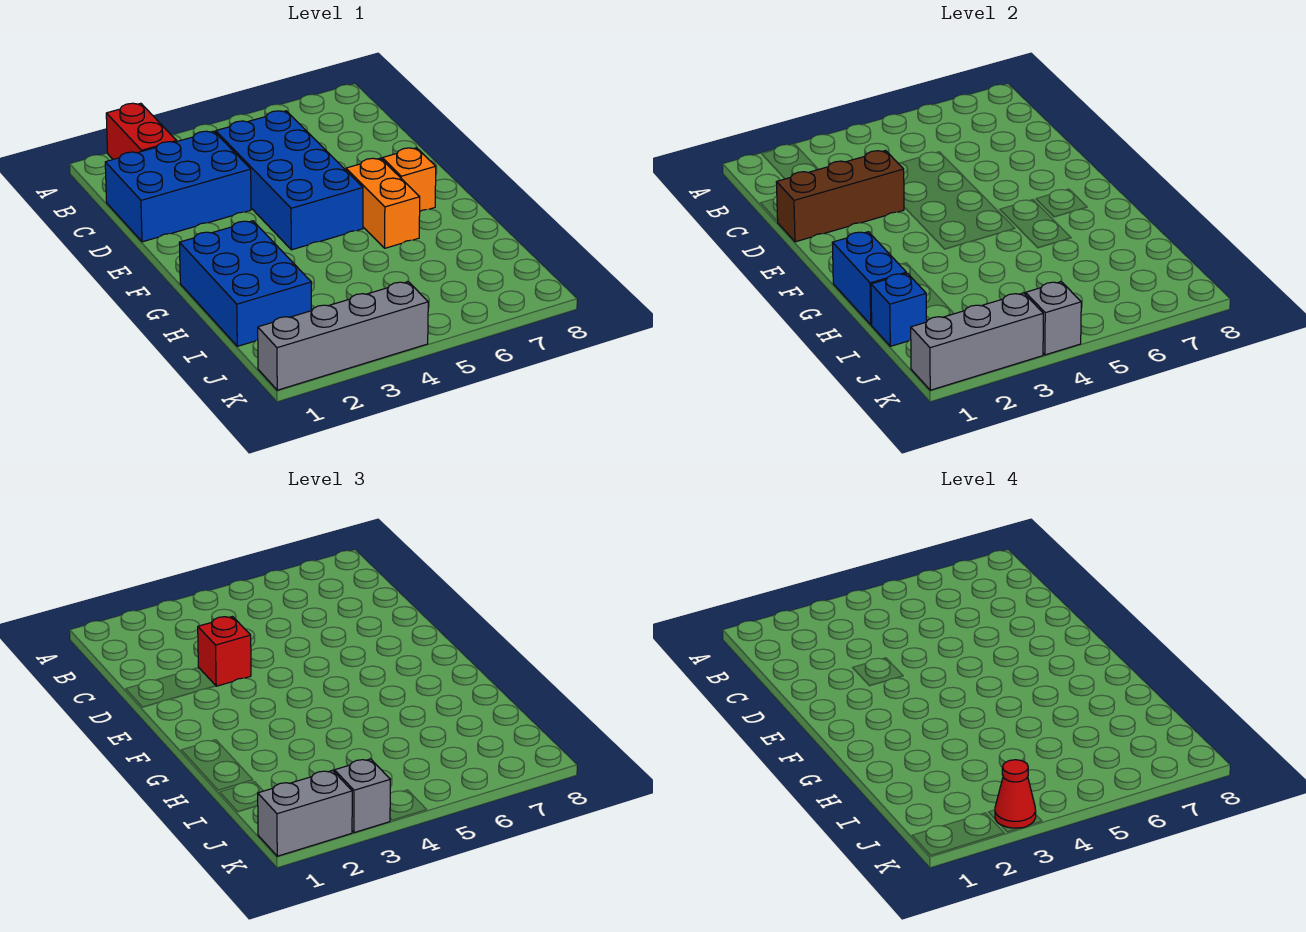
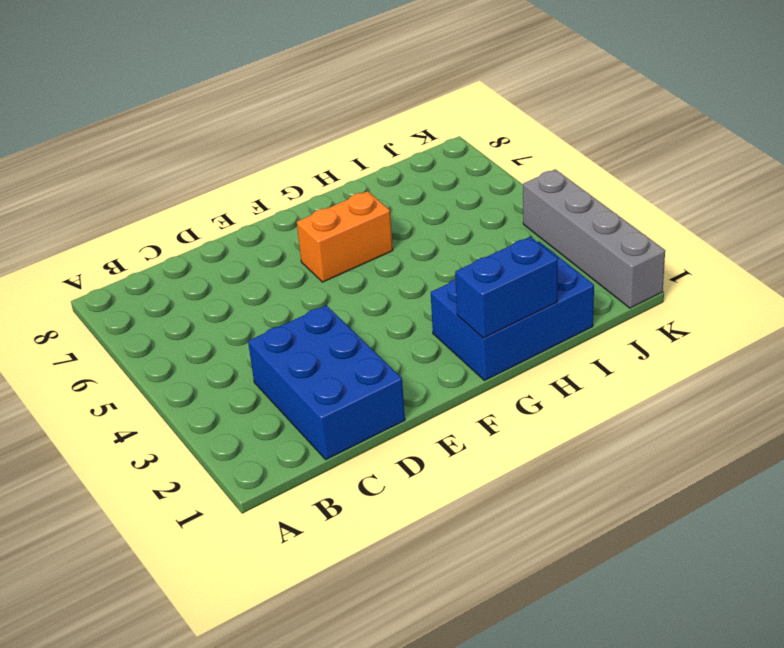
none -> red 1x2 brick [106,103,177,159]
none -> blue 2x4 brick [216,111,363,250]
none -> orange 1x1 brick [382,148,436,211]

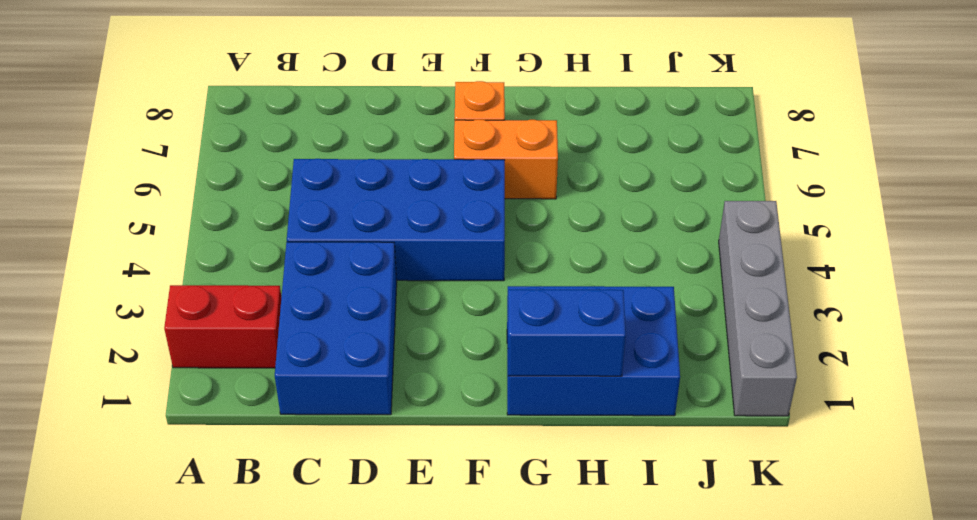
none -> brown 1x3 brick [776,151,904,242]
none -> blue 1x1 brick [871,273,927,346]
none -> grey 1x3 brick [911,293,1043,390]

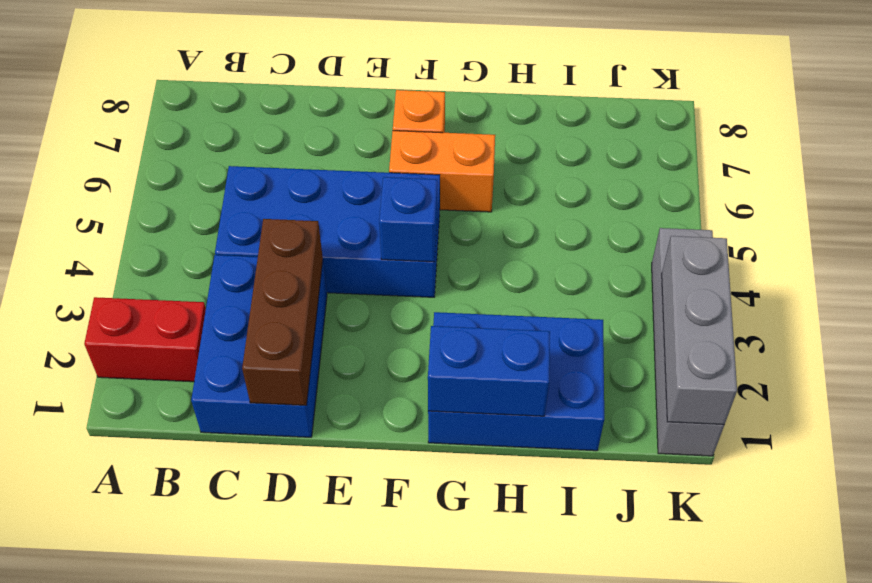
blue 1x1 brick [379,177,437,262] -> blue 1x1 brick moved to [871,273,927,346]
none -> grey 1x1 brick [1025,282,1081,355]
none -> red 1x1 brick [198,617,251,686]
none -> grey 1x2 brick [258,770,352,856]

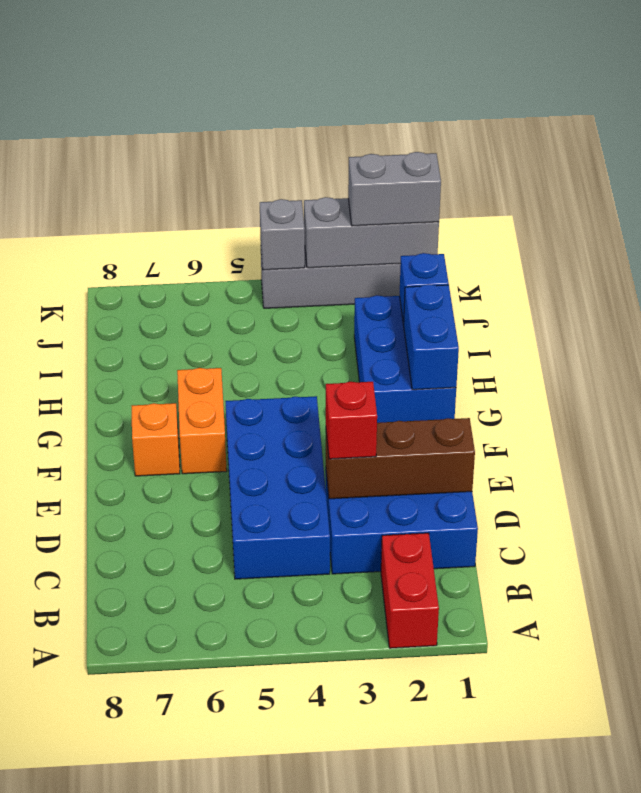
none -> grey 1x1 brick [334,759,390,833]
none -> red 1x1 cone [995,760,1036,828]

